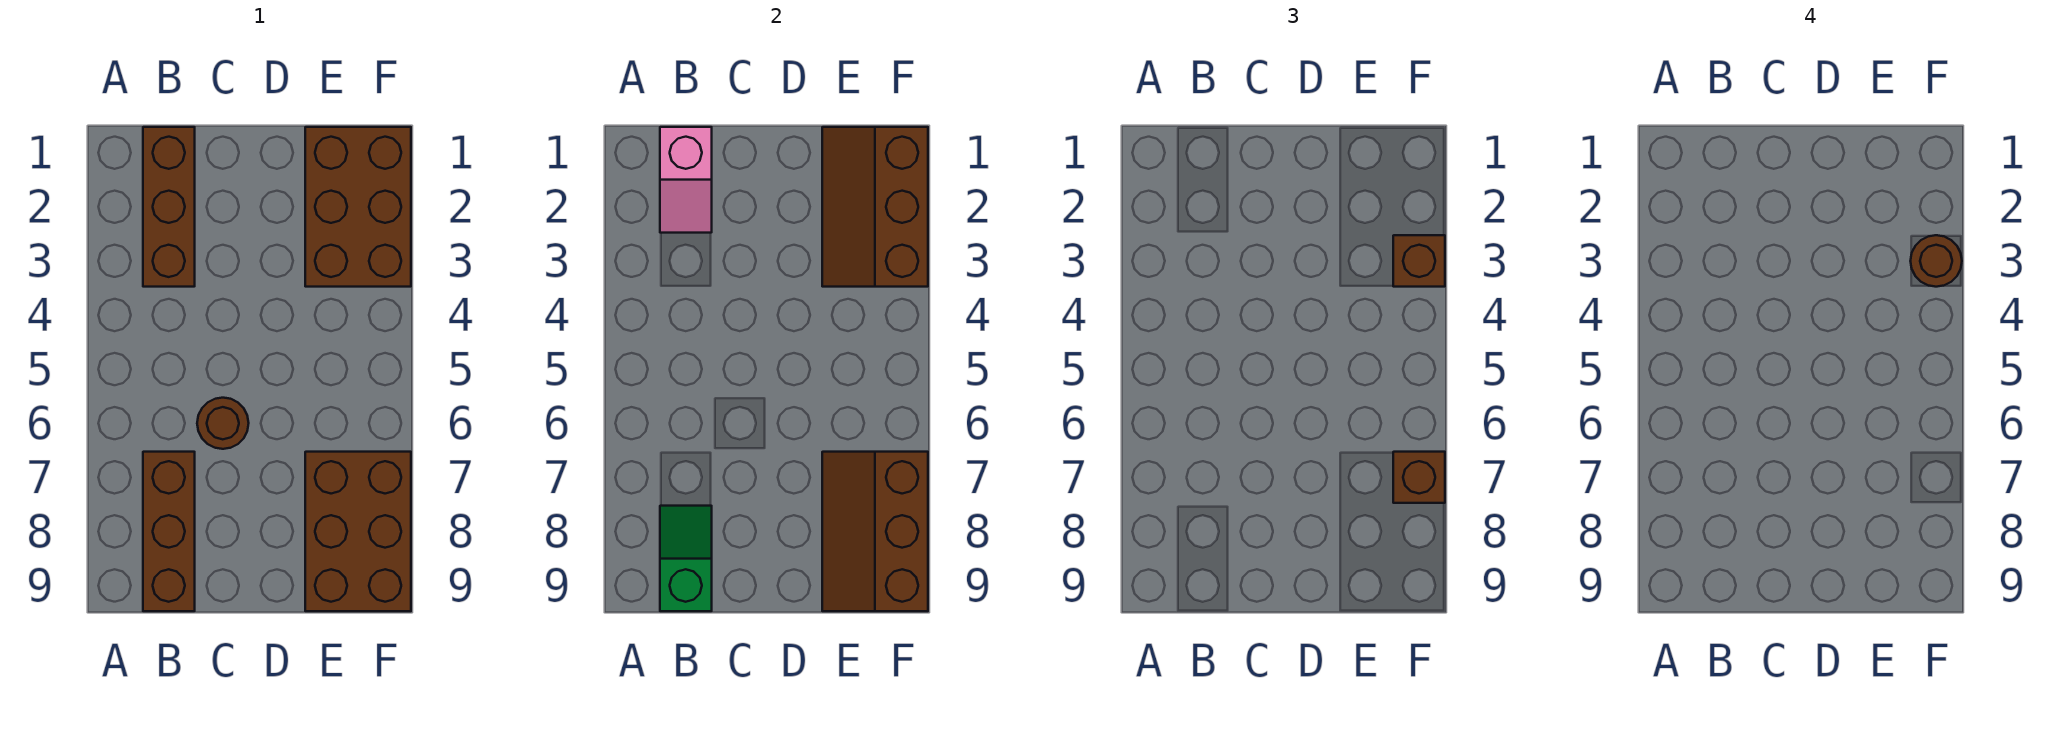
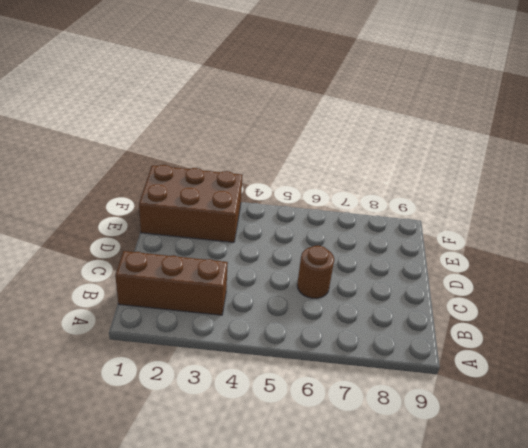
none -> brown 1x3 brick [143,452,195,611]
none -> brown 2x3 brick [305,452,411,611]
none -> pink 1x2 slope [660,127,712,233]

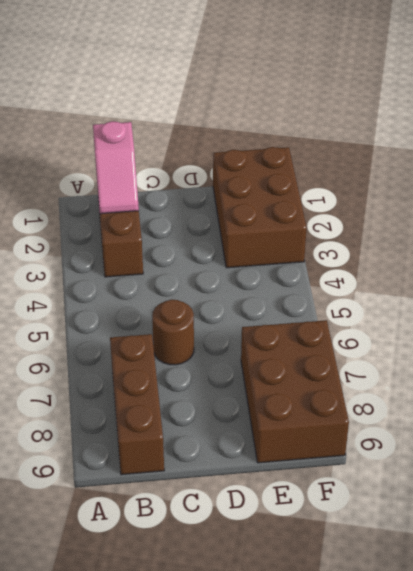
none -> green 1x2 slope [660,506,712,611]
none -> brown 2x3 slope [822,127,928,287]
none -> brown 2x3 slope [822,452,928,611]

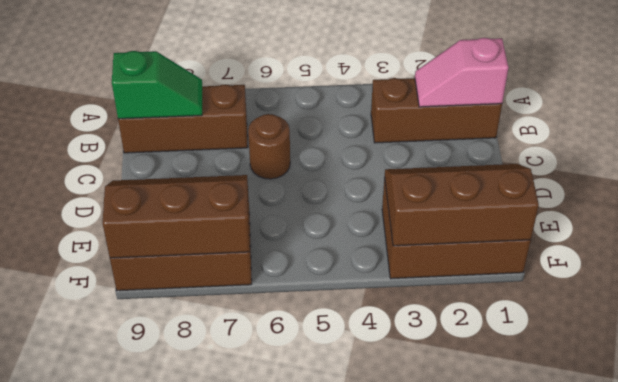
none -> brown 1x1 brick [1393,235,1445,287]
none -> brown 1x1 brick [1393,452,1445,503]
none -> brown 1x1 round brick [1911,235,1962,287]

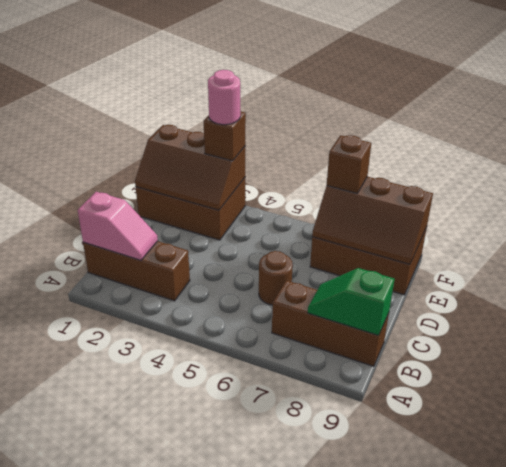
pink 1x1 round brick [208,70,240,125] -> brown 1x1 round brick [1911,235,1962,287]

